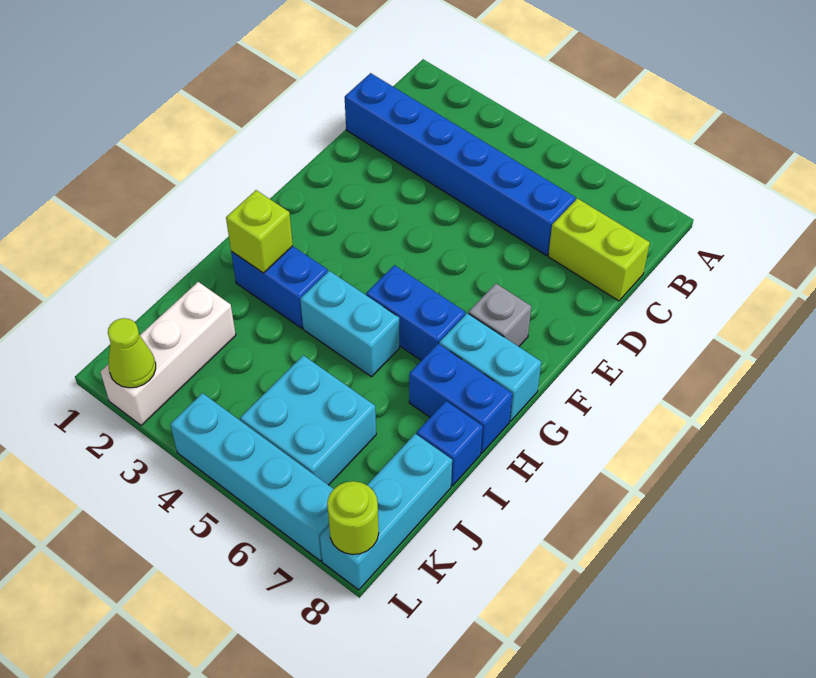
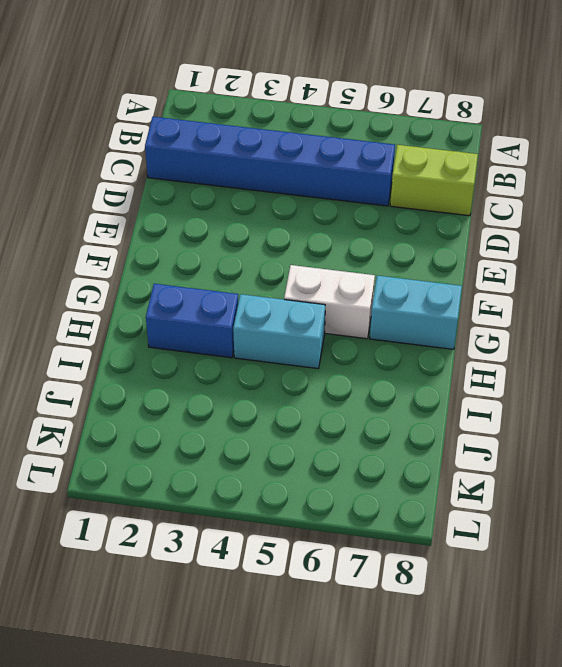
white 1x2 brick [284,265,375,339] -> blue 1x2 brick [366,265,465,361]
none -> grey 1x1 brick [469,284,531,347]
none -> blue 1x2 brick [409,344,512,453]
none -> blue 1x1 brick [417,401,483,486]

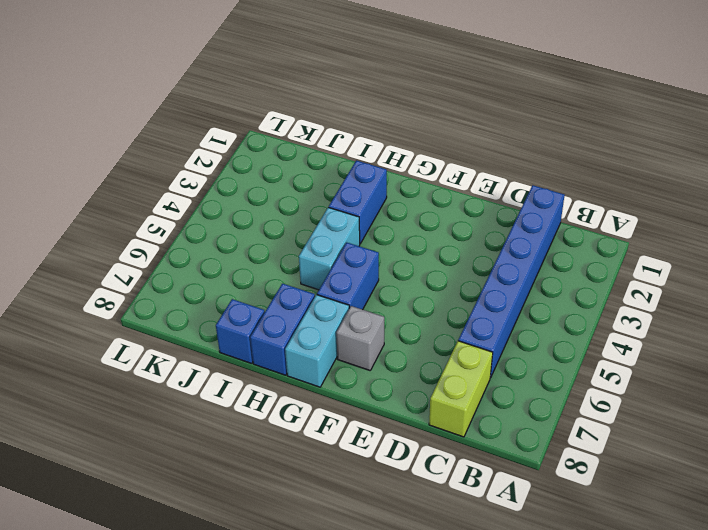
none -> white 1x3 brick [100,282,236,425]
none -> cyan 2x2 brick [240,355,376,485]
none -> cyan 1x3 brick [320,434,452,590]

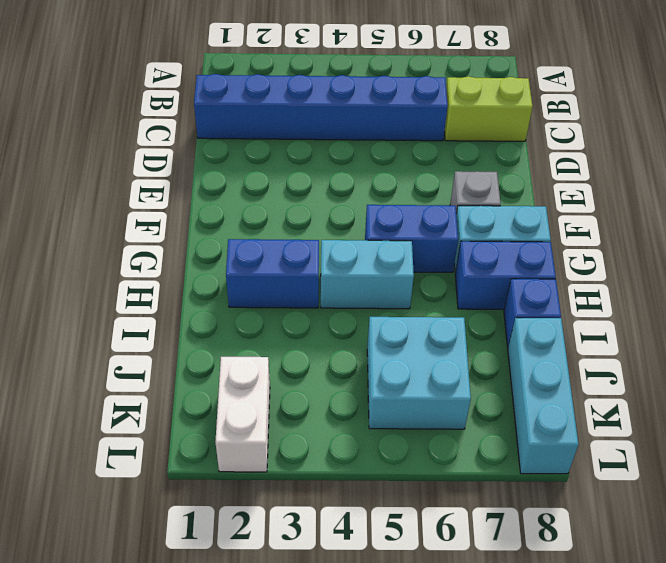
white 1x2 brick [215,357,270,472] -> white 1x3 brick [100,282,236,425]
none -> cyan 1x4 brick [170,393,333,561]
none -> lime 1x1 brick [226,190,293,273]
none -> lime 1x1 cone [108,318,156,388]

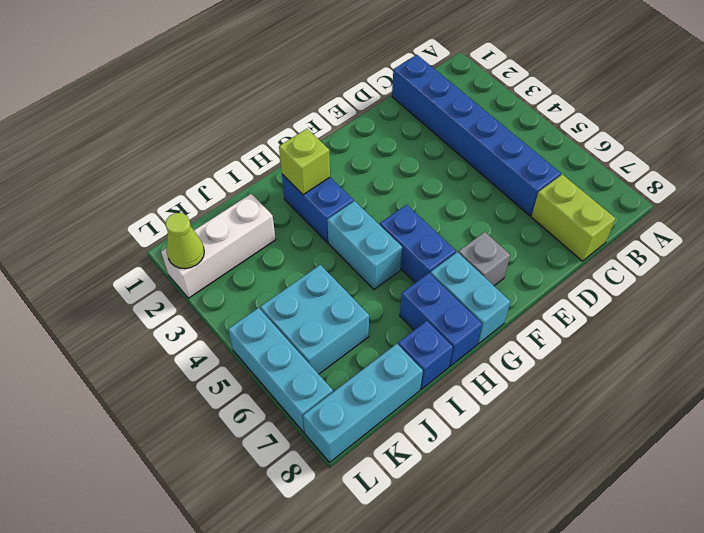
cyan 1x3 brick [228,308,333,432] -> cyan 1x4 brick [170,393,333,561]
none -> lime 1x1 round brick [327,481,379,554]

